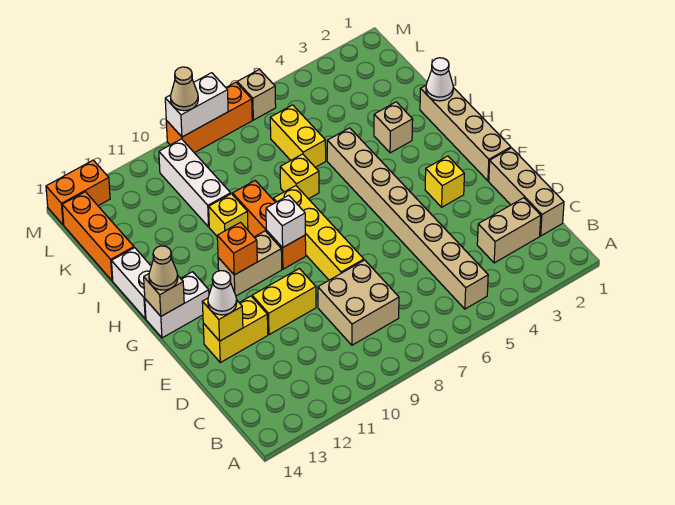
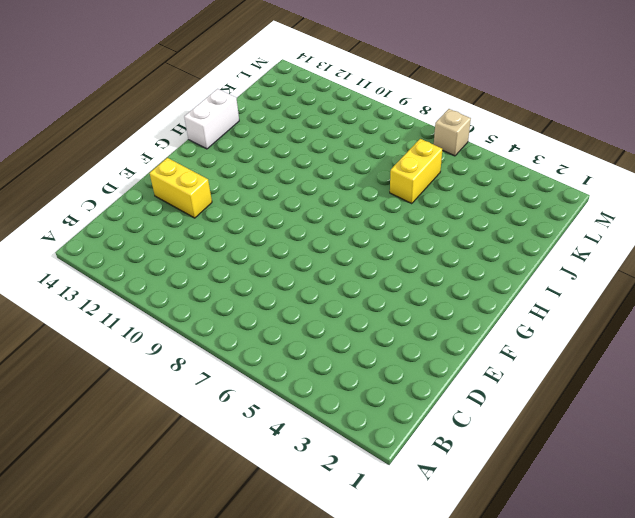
none -> tan 1x8 brick [327,128,488,309]
none -> tan 1x3 brick [489,148,564,236]
none -> tan 1x2 brick [477,198,541,263]
none -> tan 2x2 brick [318,260,399,345]

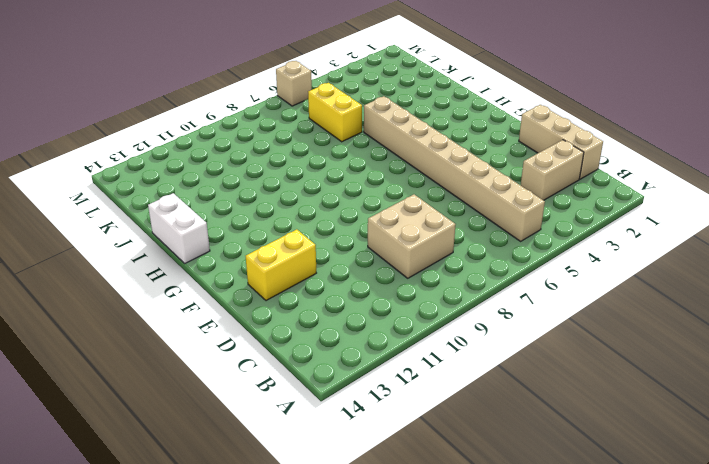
none -> yellow 1x4 brick [273,186,364,280]
none -> yellow 1x2 brick [252,269,316,335]
none -> tan 1x4 brick [420,85,511,181]
none -> yellow 1x1 brick [425,156,464,207]

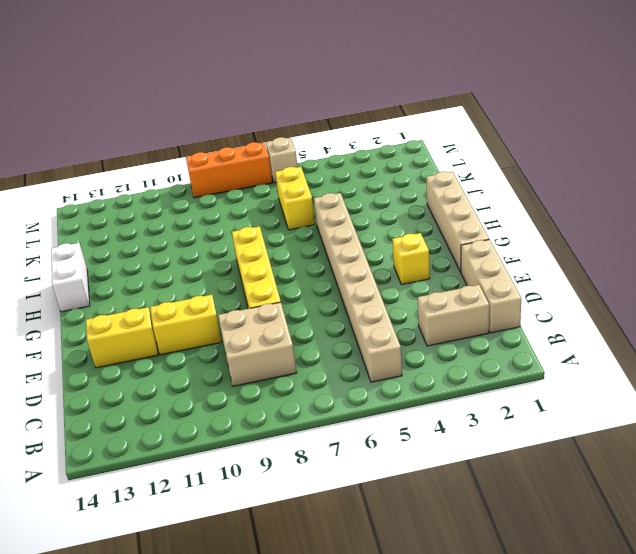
none -> orange 1x3 brick [233,181,306,269]
none -> tan 1x2 brick [218,231,282,296]
none -> white 1x2 brick [145,272,209,338]
none -> tan 1x1 brick [374,102,413,153]

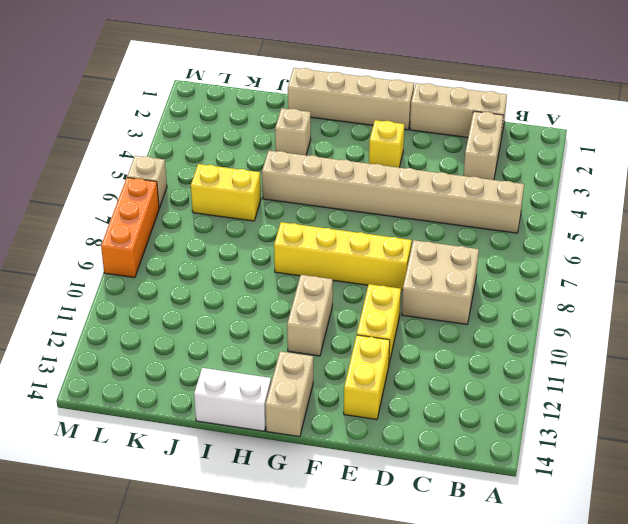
tan 1x2 brick [265,351,313,437] -> white 1x2 brick [145,272,209,338]
none -> orange 1x3 brick [233,181,306,269]
none -> yellow 1x1 brick [280,154,319,199]
none -> yellow 1x1 brick [209,194,248,236]
none -> white 1x3 brick [159,139,231,227]

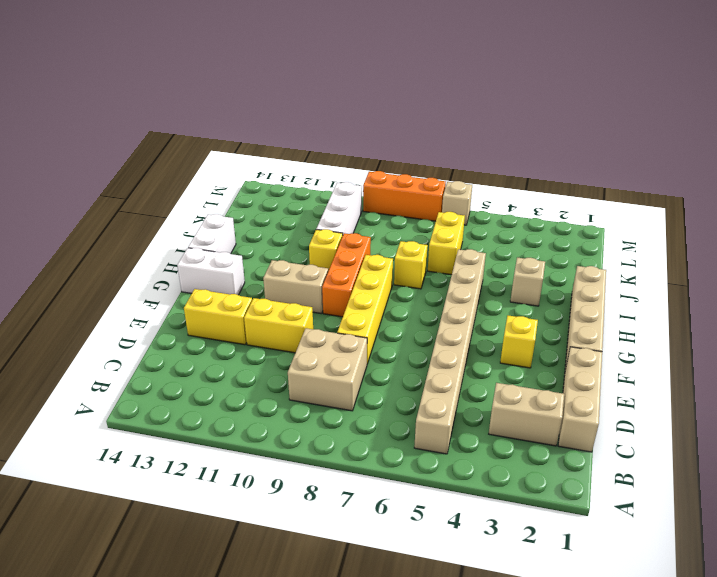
none -> orange 1x3 brick [62,192,134,281]
none -> orange 1x2 brick [46,160,110,225]
none -> yellow 1x1 brick [202,298,243,341]
none -> white 1x1 brick [266,195,305,248]

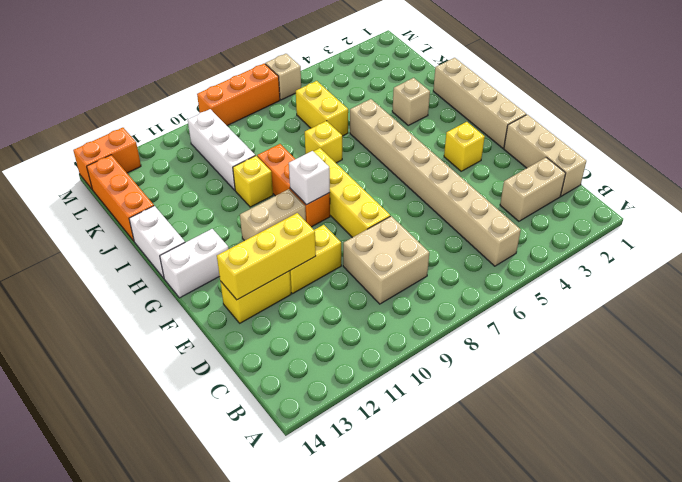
yellow 1x3 brick [217,213,316,300] -> yellow 1x1 brick [202,298,243,341]
none -> orange 1x1 brick [217,222,257,275]
none -> tan 1x1 brick [144,274,184,316]
none -> white 1x1 cone [426,58,453,101]
none -> white 1x2 brick [165,73,228,137]

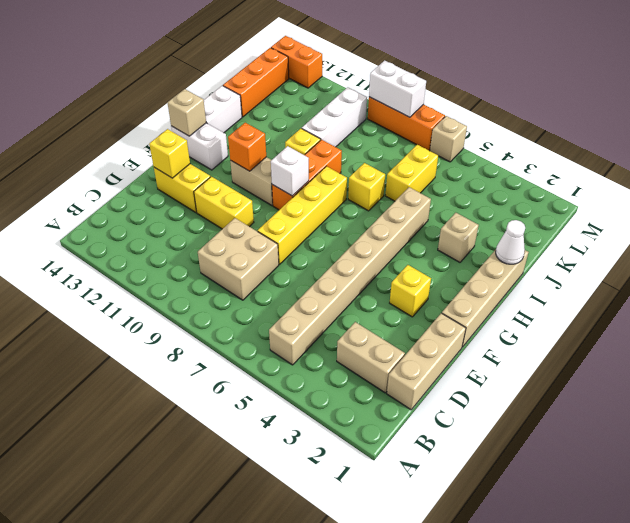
none -> white 1x1 cone [208,271,237,315]
none -> tan 1x1 cone [149,246,178,290]
none -> tan 1x1 cone [170,67,198,111]

